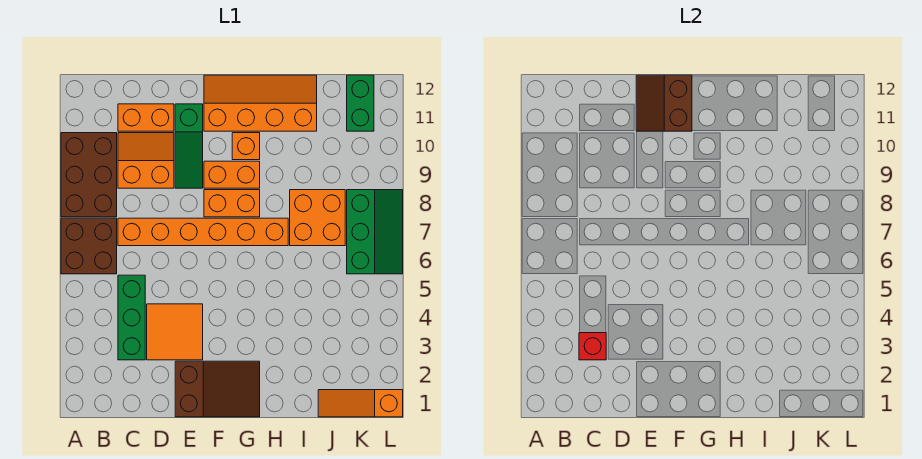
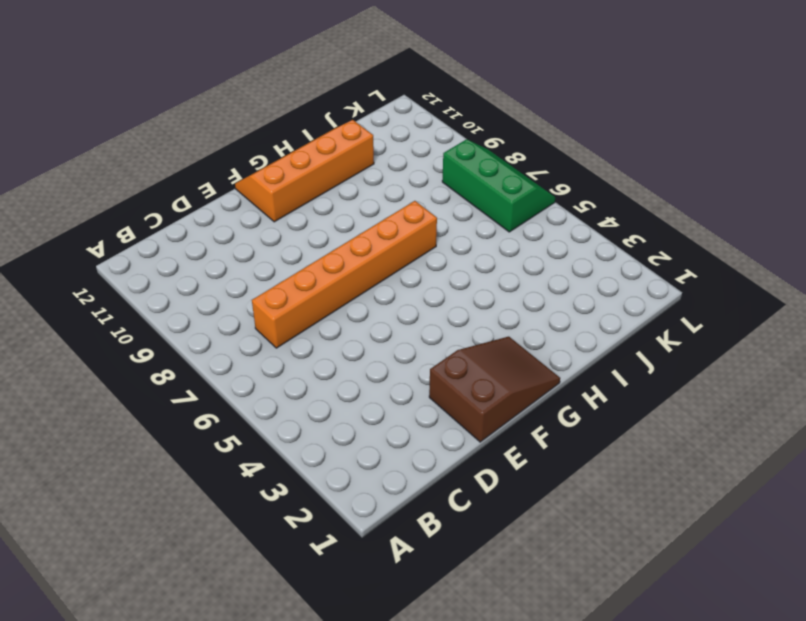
none -> brown 2x2 brick [61,218,117,274]
none -> brown 2x3 brick [61,133,117,217]
none -> green 1x3 brick [118,275,145,360]

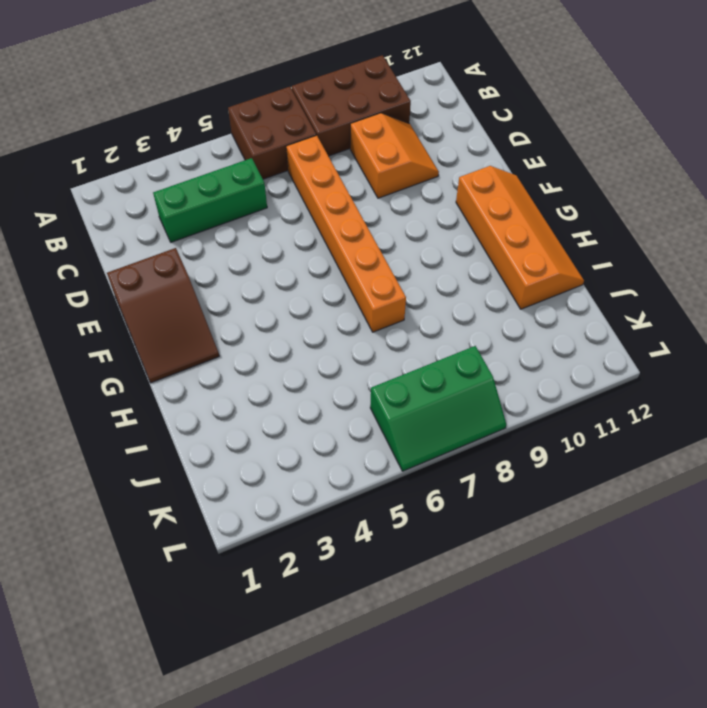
none -> orange 1x2 brick [118,104,174,131]
none -> orange 2x2 tile [147,304,203,360]
none -> green 1x3 slope [175,104,203,188]

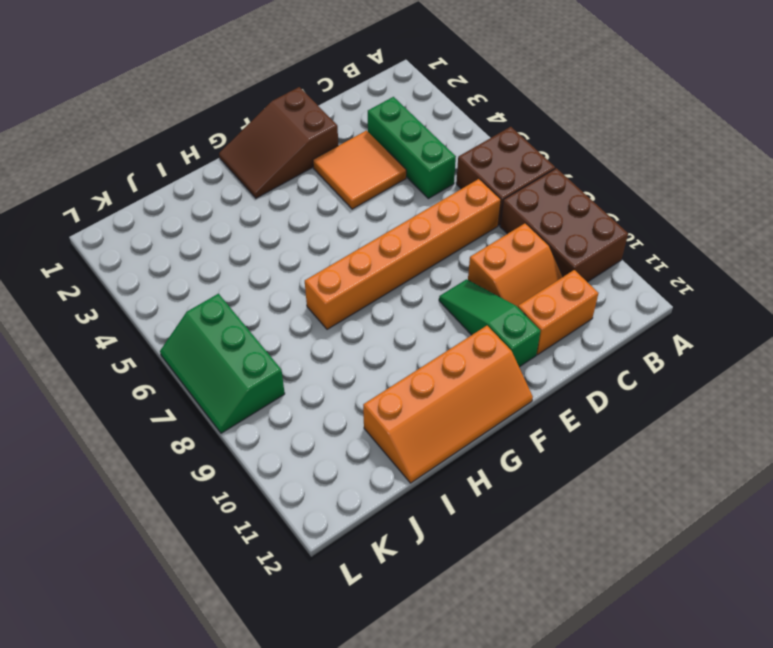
none -> orange 1x2 brick [204,190,260,217]
none -> orange 1x2 brick [204,161,260,188]
none -> orange 1x1 brick [232,133,260,160]

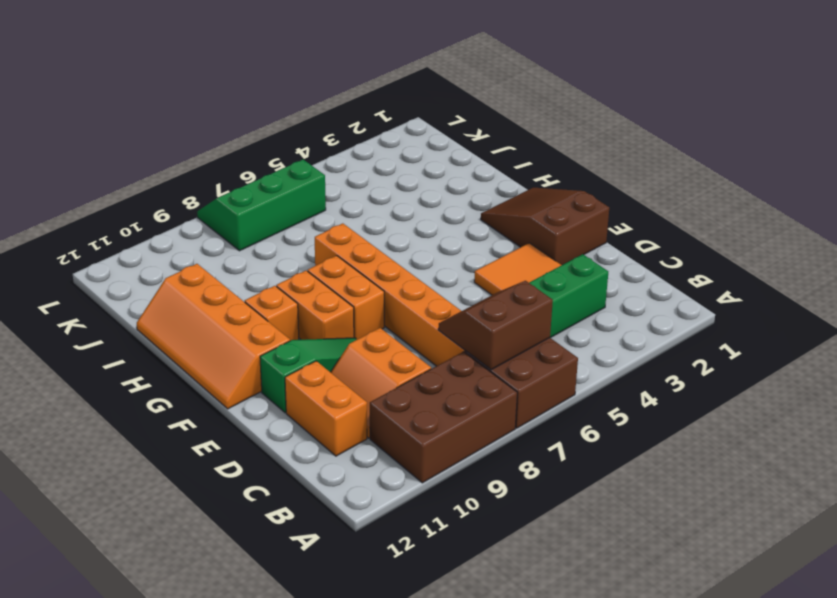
brown 2x2 slope [438,281,553,370] -> brown 2x2 slope turned to [636,75,692,131]
none -> orange 2x2 brick [290,190,345,246]
none -> orange 1x3 slope [318,390,403,417]
none -> green 1x2 brick [347,75,374,131]

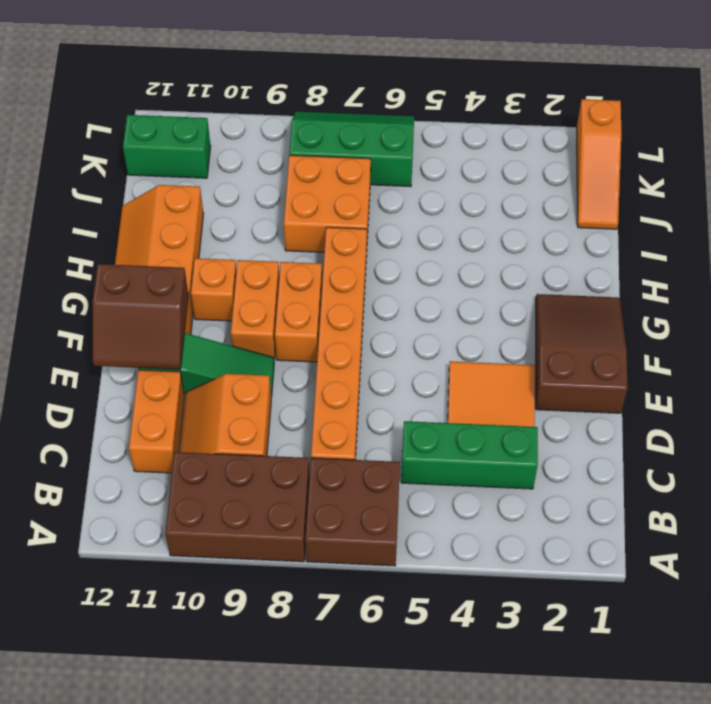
none -> red 1x1 brick [579,333,606,360]

